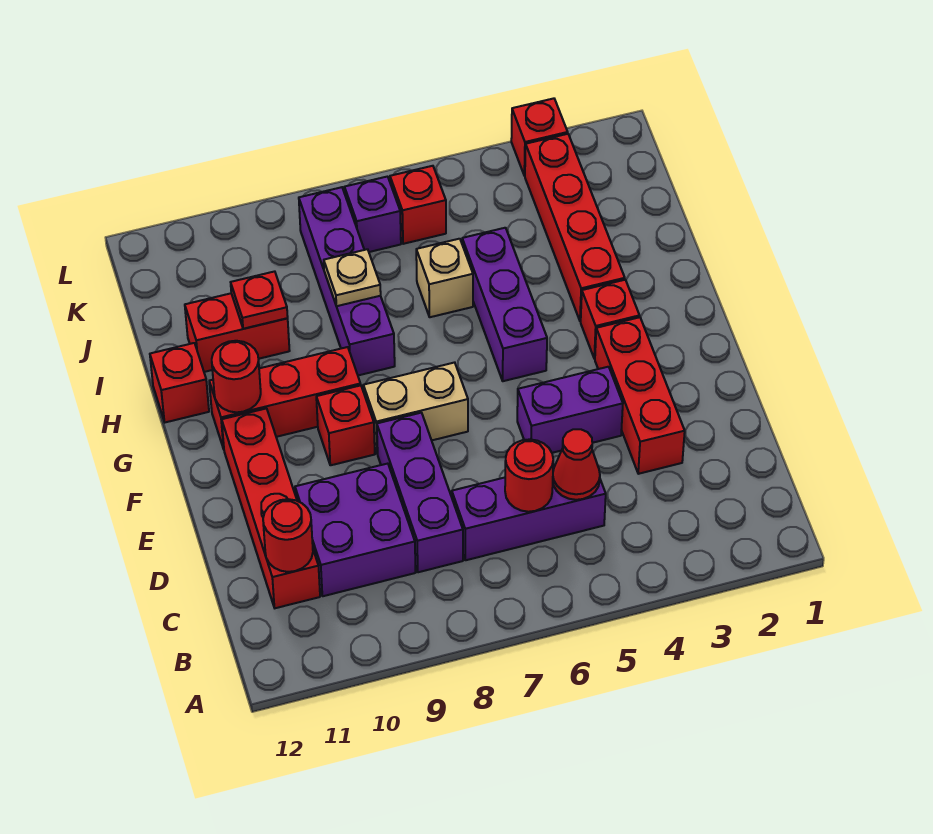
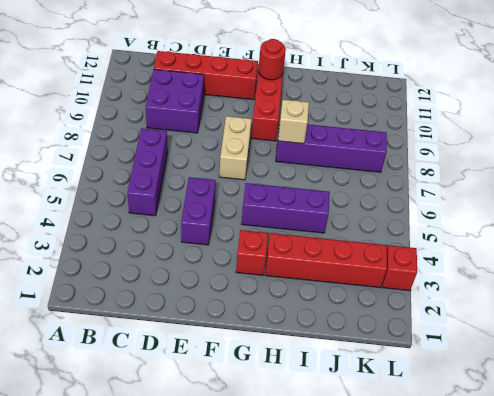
tan 1x1 brick [278,100,309,144] -> tan 1x1 brick moved to [416,239,473,317]
none -> purple 1x3 brick [377,413,463,572]
none -> red 1x3 brick [595,317,685,474]
none -> red 1x1 brick [316,385,375,465]

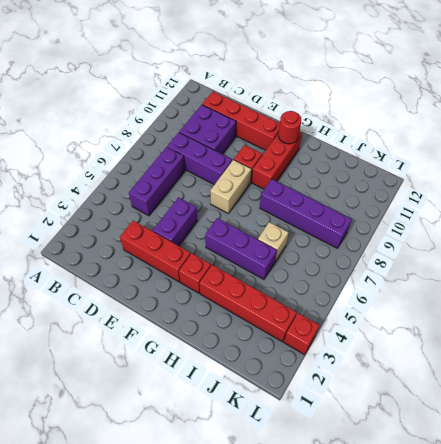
none -> red 1x1 brick [150,343,209,422]
none -> red 1x2 brick [185,293,290,372]
none -> red 1x1 brick [390,166,446,244]

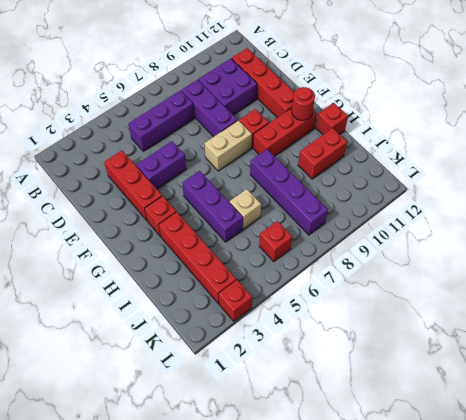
none -> purple 1x1 brick [344,177,401,252]
none -> red 1x1 cone [553,429,600,500]
none -> red 1x1 round brick [505,439,553,512]

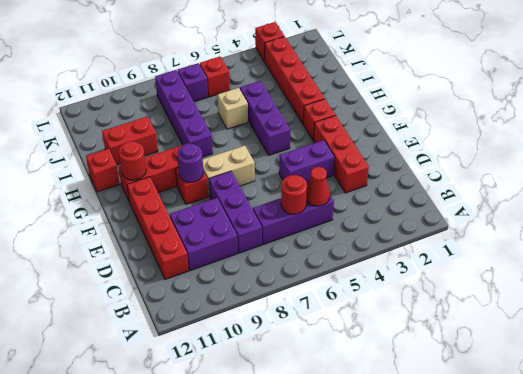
purple 1x1 round brick [177,144,203,182] -> none
none -> red 1x1 round brick [263,499,313,572]
none -> tan 1x1 plate [324,249,381,306]
none -> red 1x1 plate [231,271,288,329]

